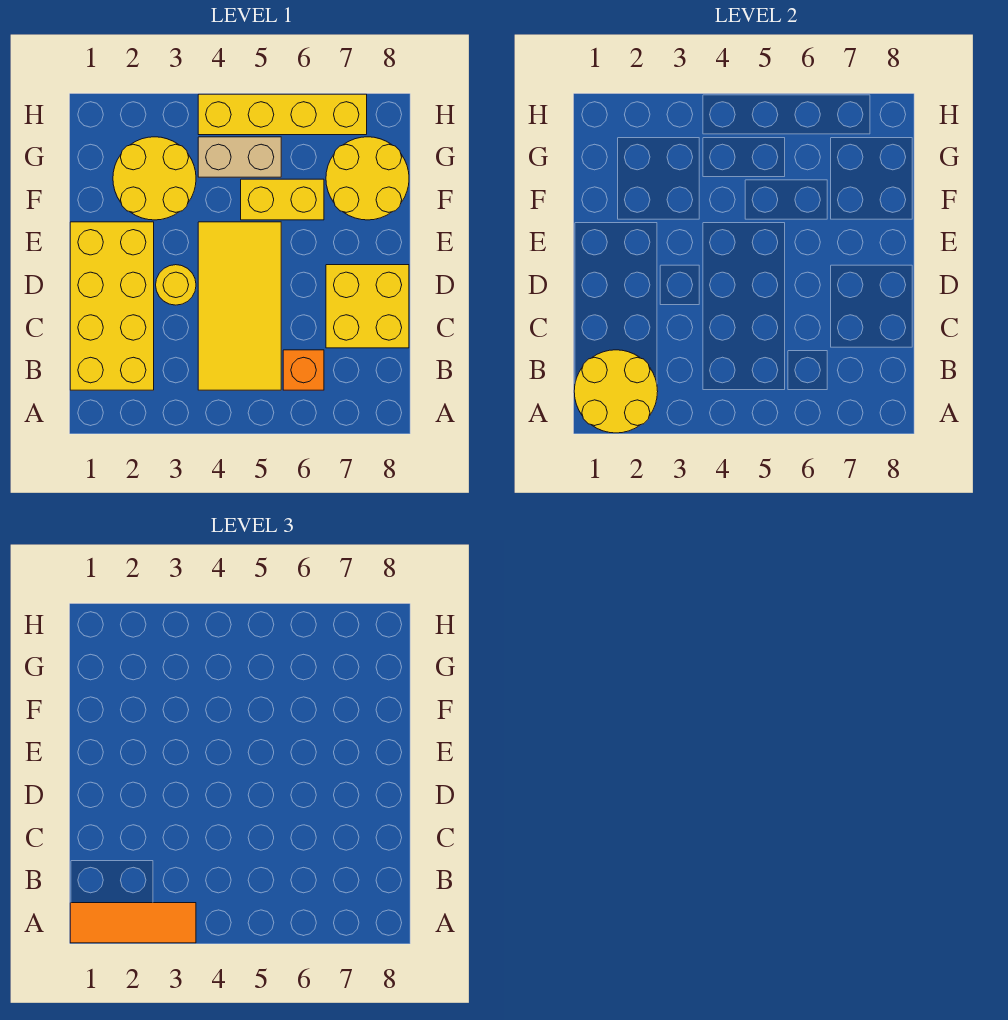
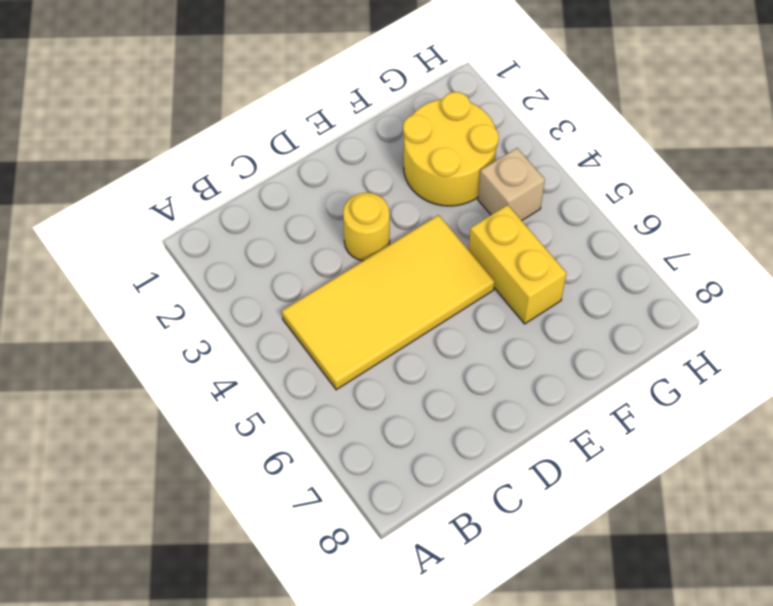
tan 1x1 brick [478,148,545,220] -> tan 1x2 brick [198,137,281,177]
none -> yellow 2x4 brick [70,222,154,390]
none -> orange 1x1 brick [283,350,324,390]
none -> yellow 2x2 brick [326,265,409,348]

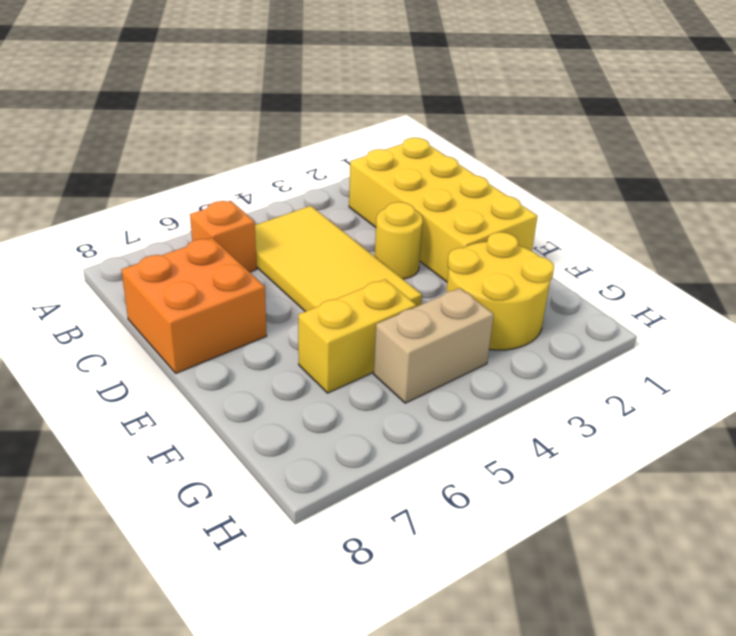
orange 2x2 brick [121,238,267,373] -> yellow 2x2 brick [326,265,409,348]
none -> yellow 2x2 round brick [326,137,409,220]
none -> yellow 1x4 brick [198,94,367,135]
none -> yellow 2x2 round brick [574,350,658,433]

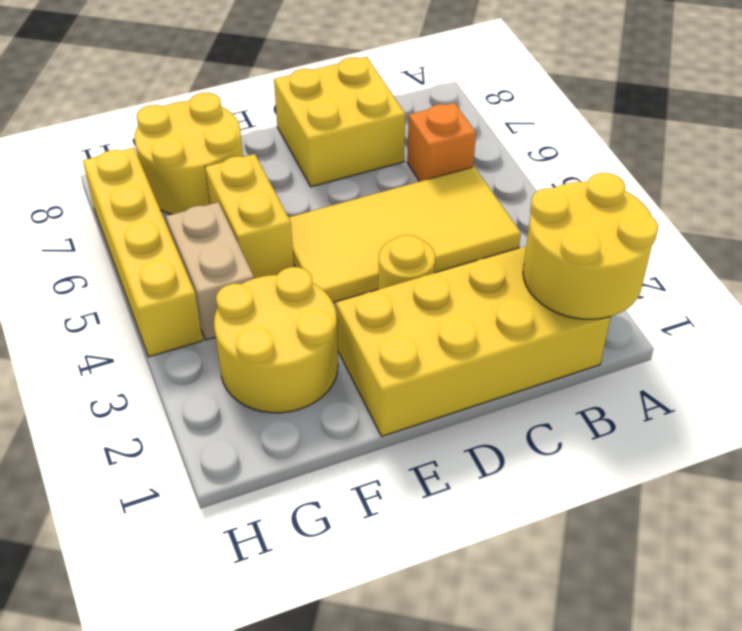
none -> orange 1x3 tile [70,903,196,943]

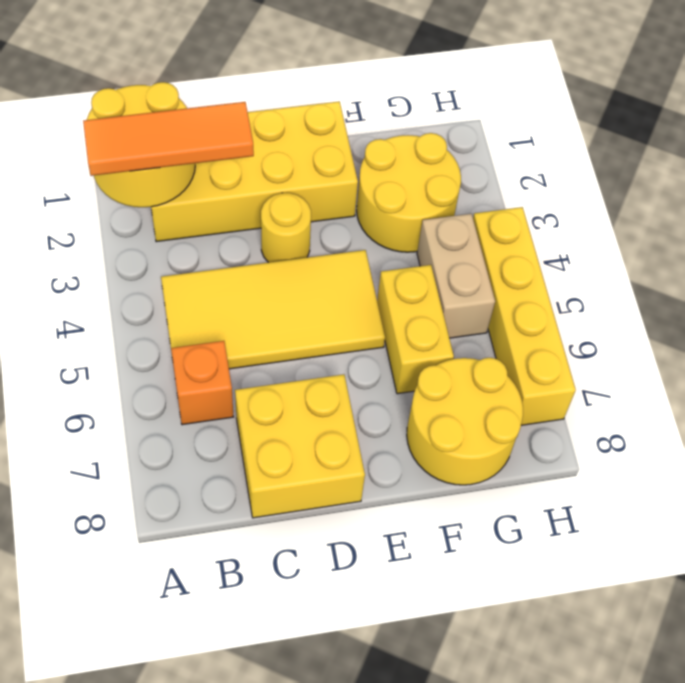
orange 1x3 tile [83,102,254,176] -> orange 1x3 tile turned to [70,903,196,943]

